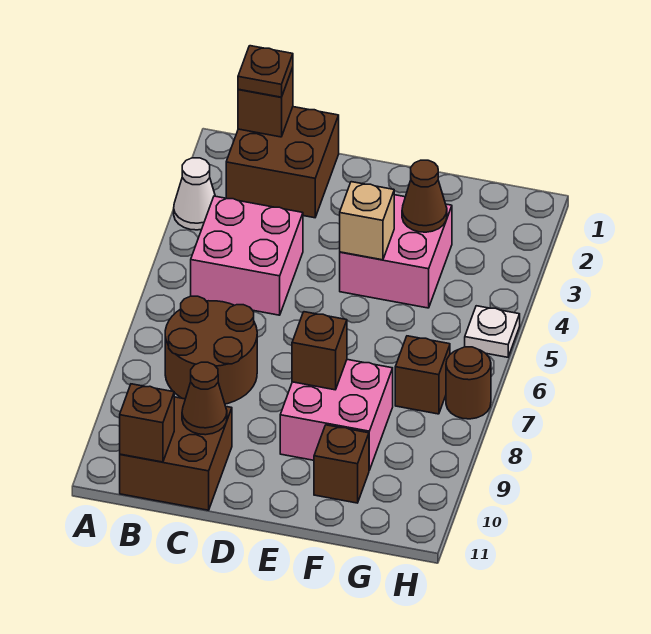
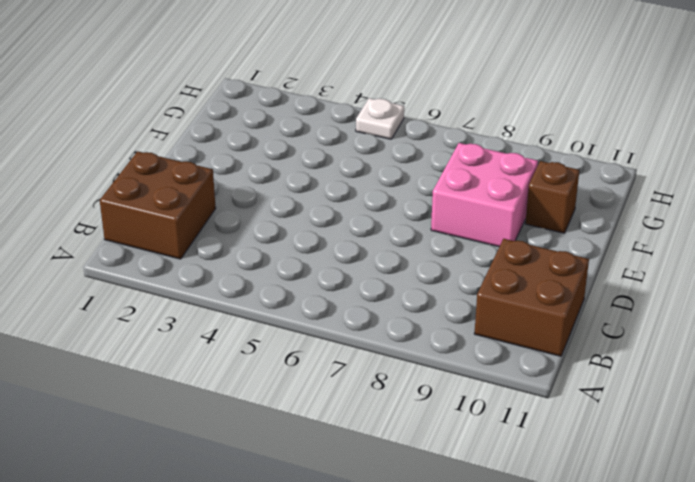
none -> white 1x1 cone [174,158,215,230]
none -> pink 2x2 brick [191,196,303,315]
none -> brown 2x2 round brick [165,296,257,404]

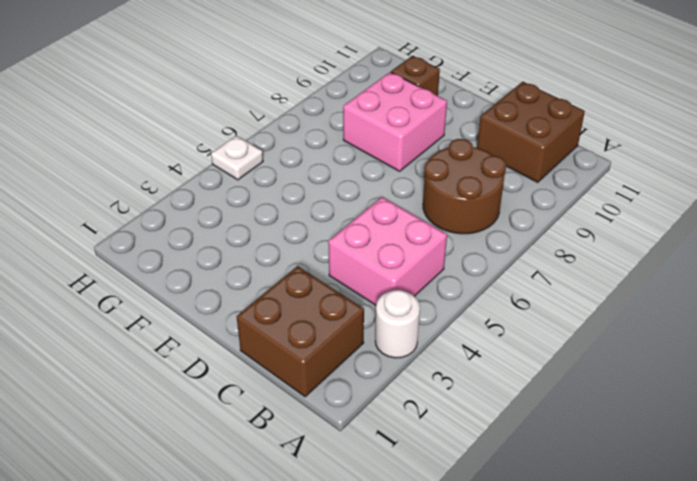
white 1x1 round brick [375,290,420,358] -> white 1x1 cone [174,158,215,230]
none -> pink 2x2 brick [340,195,452,308]
none -> brown 1x1 brick [395,336,450,414]
none -> brown 1x1 round brick [446,347,491,419]

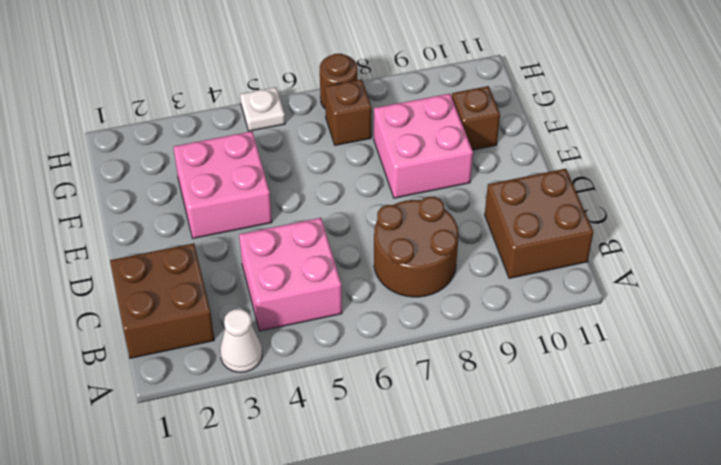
none -> brown 1x1 brick [238,67,293,137]
none -> brown 1x1 brick [120,384,174,462]
none -> brown 1x1 cone [182,362,227,435]

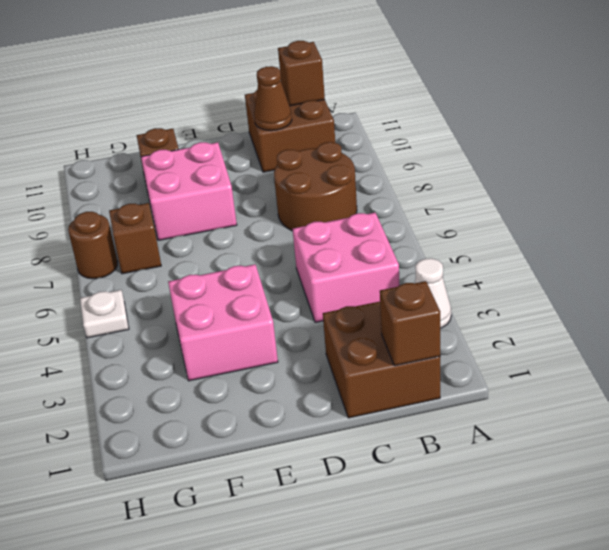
none -> tan 1x1 brick [340,182,394,260]
none -> brown 1x1 brick [292,312,347,390]
none -> brown 1x1 cone [402,160,447,232]

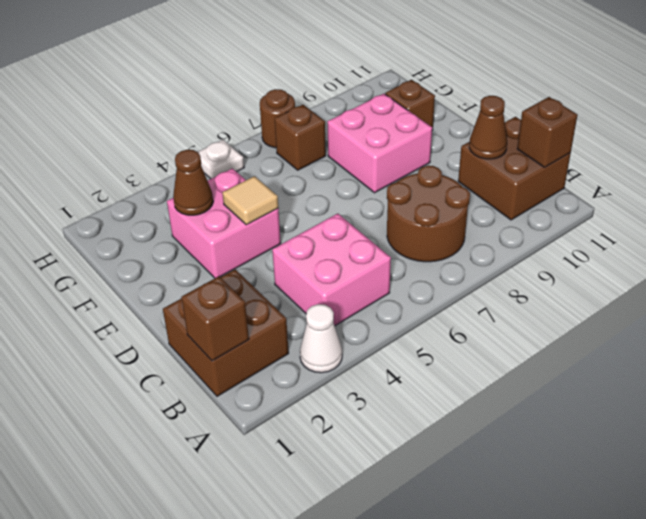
tan 1x1 tile [222,176,278,225] -> tan 1x1 brick [340,182,394,260]
none -> brown 1x1 brick [292,312,347,390]
none -> brown 1x1 plate [238,46,293,97]

